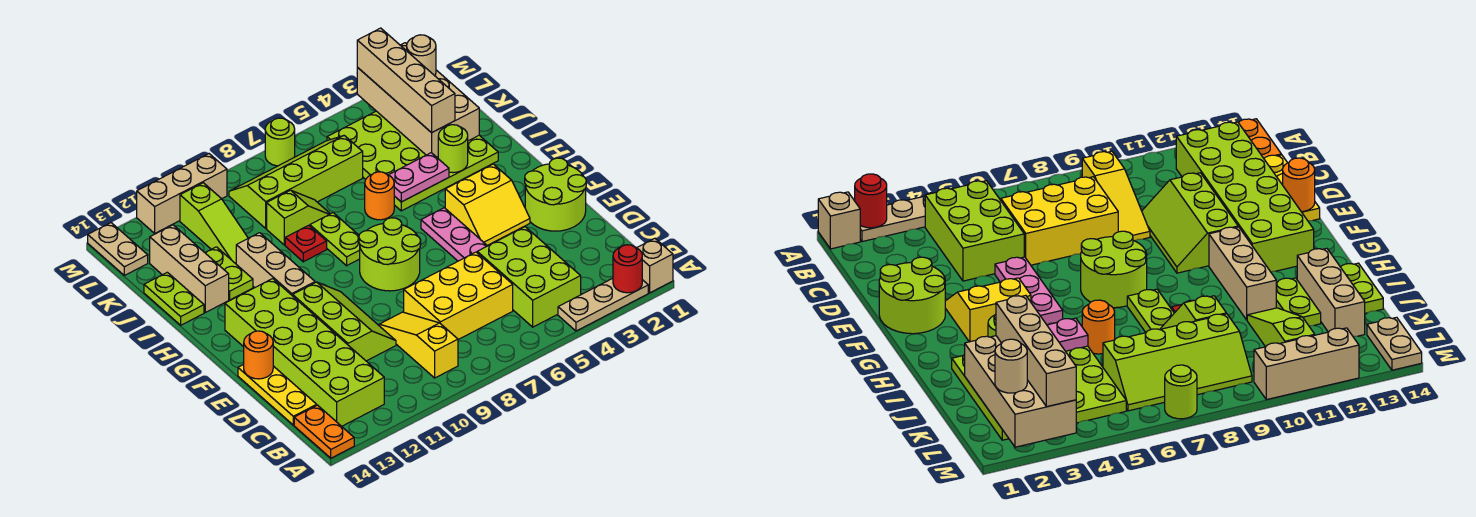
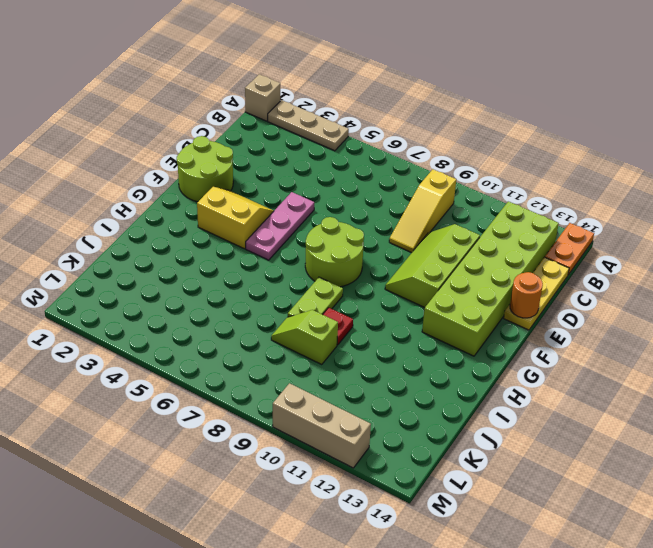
none -> lime 2x3 brick [477,227,581,327]
none -> yellow 2x3 brick [404,252,513,340]
none -> tan 1x3 brick [236,233,315,296]
none -> lime 4x4 plate [327,111,498,211]

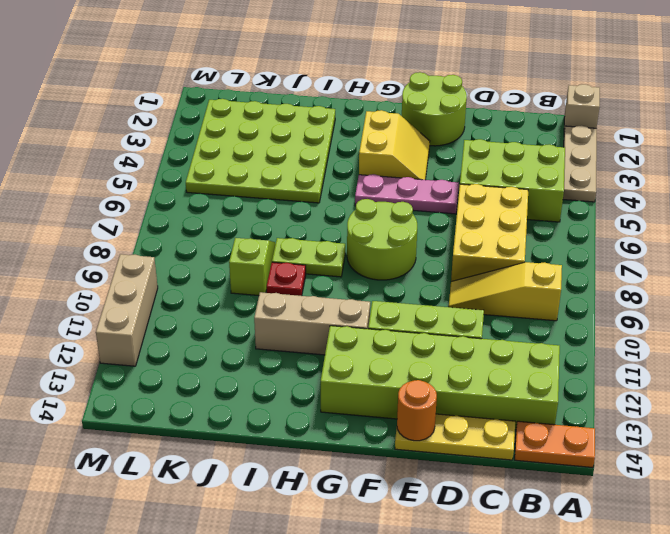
none -> orange 1x1 round brick [365,172,394,220]
none -> lime 1x2 plate [205,247,253,300]
none -> tan 1x3 brick [150,225,229,313]
none -> lime 1x2 plate [144,272,204,325]

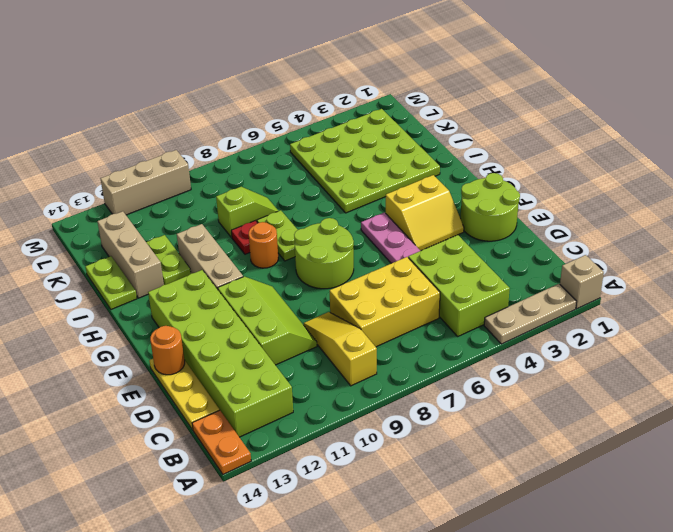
orange 1x1 round brick [249,222,278,268] -> orange 1x1 round brick moved to [365,172,394,220]
none -> lime 1x3 slope [180,183,248,264]
none -> lime 2x4 slope [229,136,363,228]
none -> tan 1x2 plate [88,223,148,275]
none -> lime 1x1 round brick [265,118,295,166]

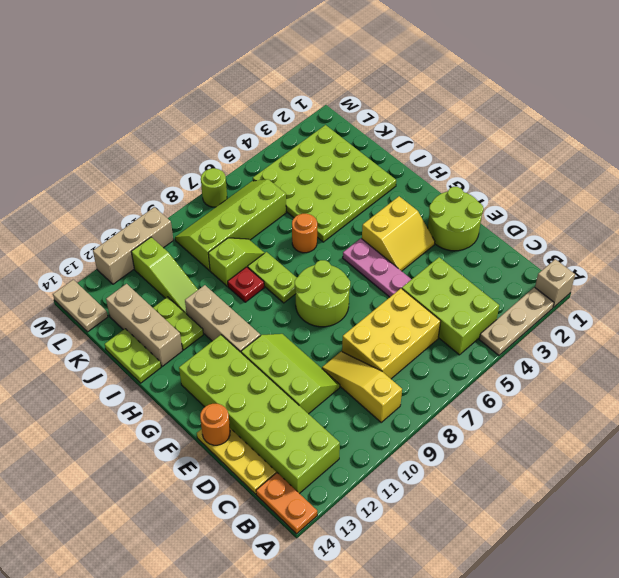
none -> red 1x1 round brick [613,245,642,293]
none -> lime 1x1 round brick [438,125,468,173]
none -> pink 1x2 plate [389,153,449,202]
none -> tan 2x4 brick [357,43,479,157]

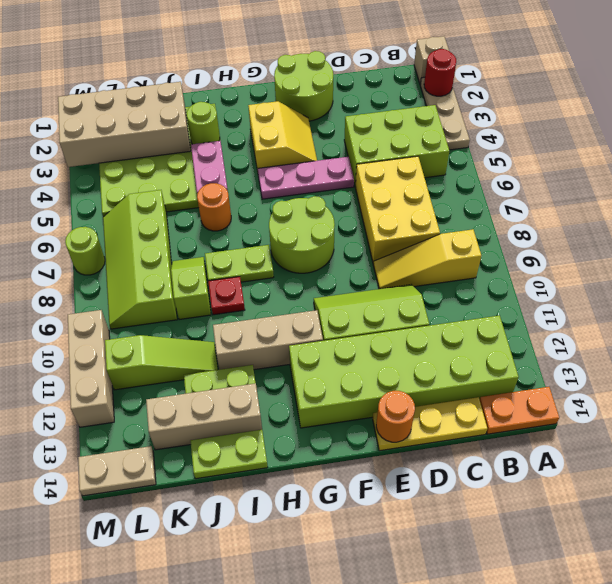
none -> tan 1x4 brick [357,28,455,133]
none -> tan 1x1 round brick [407,35,436,76]

